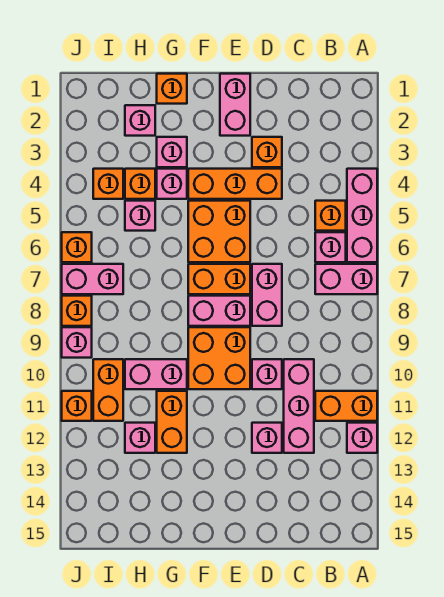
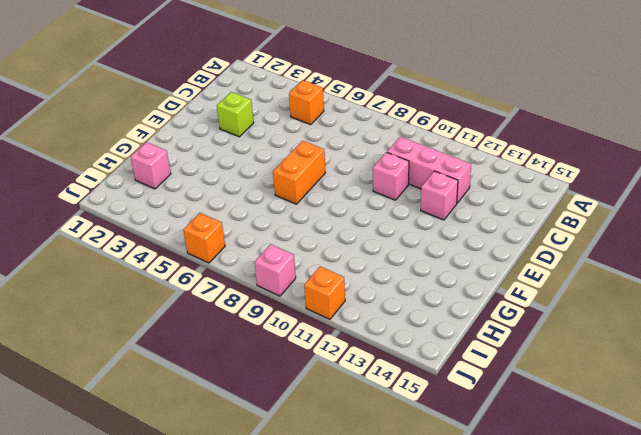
lime 1x1 brick [217,92,254,137] -> orange 1x1 brick [252,137,282,167]
none -> pink 1x3 brick [347,169,377,262]
none -> pink 1x2 brick [315,264,377,294]
none -> orange 1x2 brick [315,391,377,421]
none -> pink 1x1 brick [347,423,377,453]

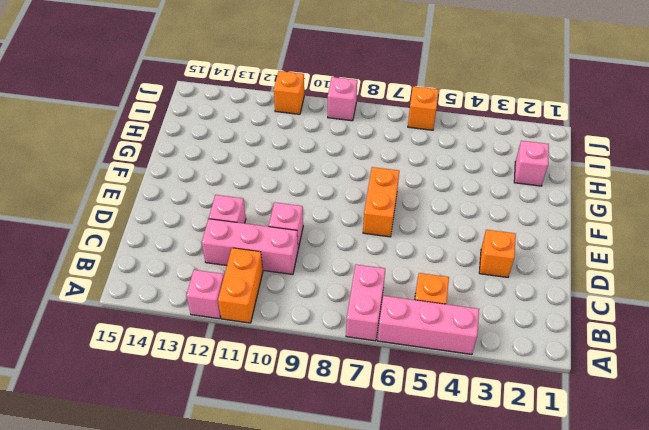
none -> pink 1x1 brick [315,232,346,262]
none -> orange 1x3 brick [188,169,282,199]
none -> pink 1x2 brick [252,264,282,326]
none -> pink 1x2 brick [220,74,250,136]

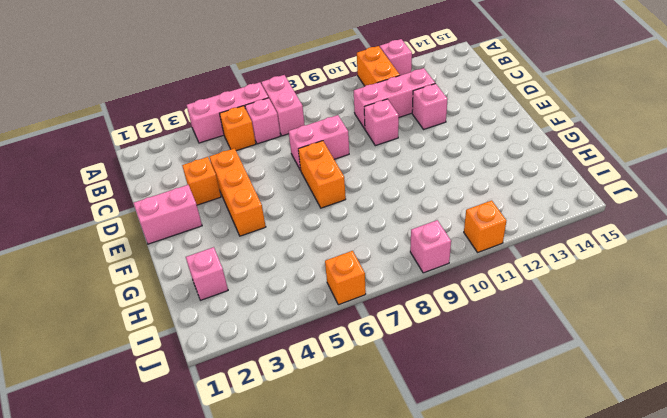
none -> orange 2x2 brick [188,201,250,262]
none -> pink 1x2 brick [188,296,250,326]
none -> orange 2x2 brick [188,327,250,389]
none -> orange 1x1 brick [157,74,187,104]

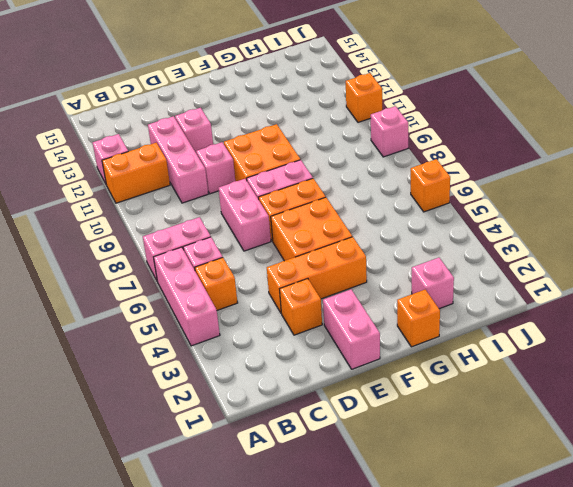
none -> pink 1x1 brick [157,137,187,167]
none -> pink 1x1 brick [157,169,187,199]
none -> pink 1x2 brick [125,359,187,389]
none -> orange 1x2 brick [157,391,187,453]

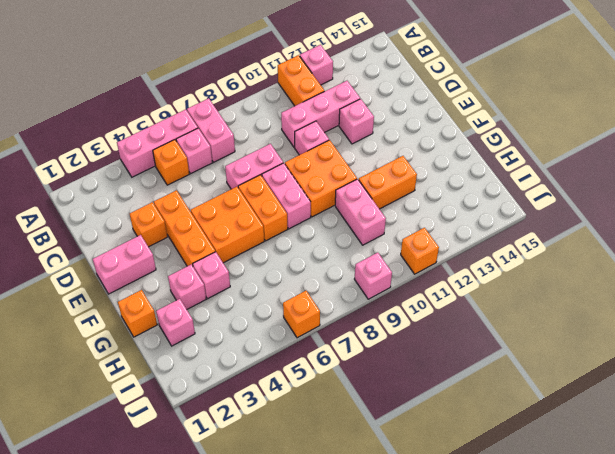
none -> orange 1x1 brick [125,169,155,199]
none -> pink 1x1 brick [125,201,155,231]
none -> pink 1x1 brick [125,423,155,453]
none -> orange 1x1 brick [93,169,123,199]

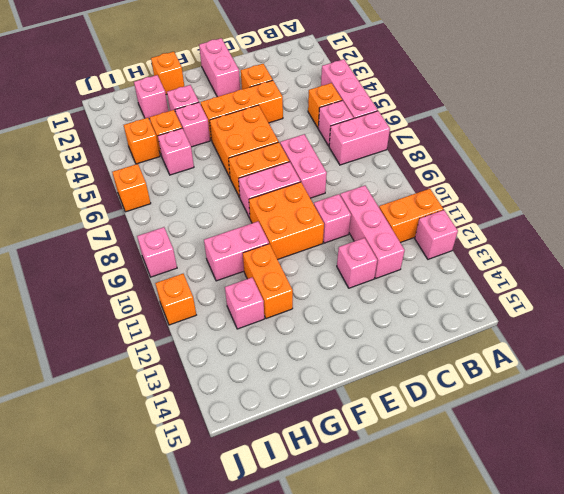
none -> pink 1x2 brick [62,264,123,294]
none -> orange 1x2 brick [93,359,123,421]
none -> orange 1x1 brick [62,296,92,326]

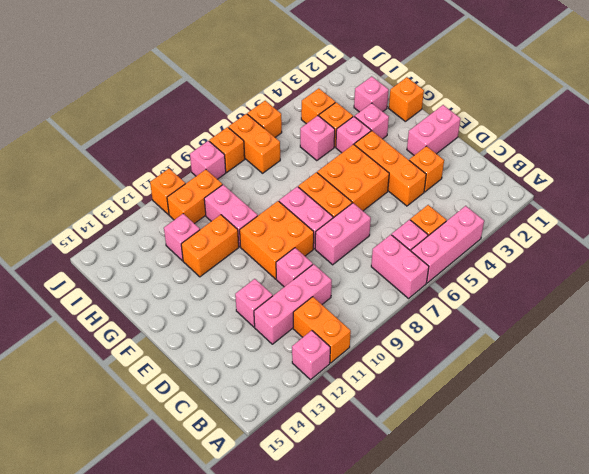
orange 1x2 brick [229,114,280,173] -> pink 1x2 brick [62,264,123,294]

